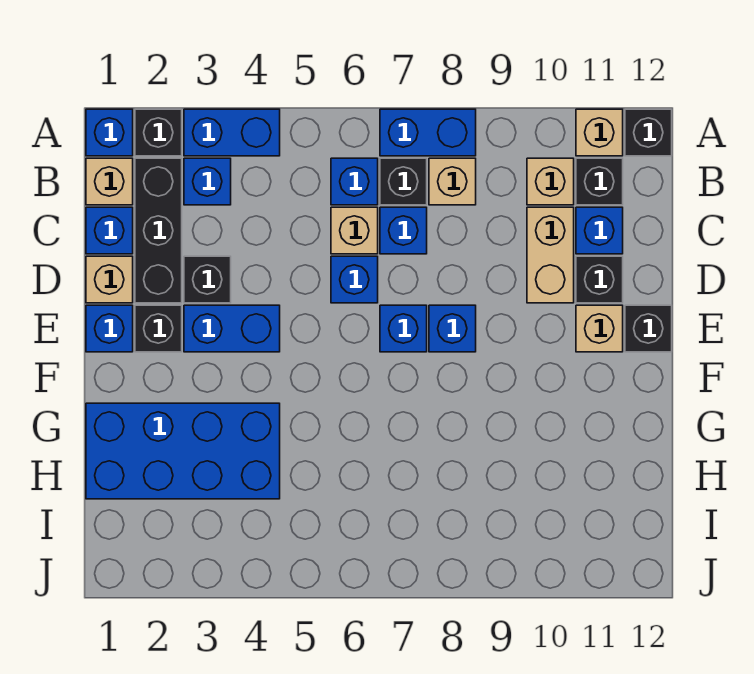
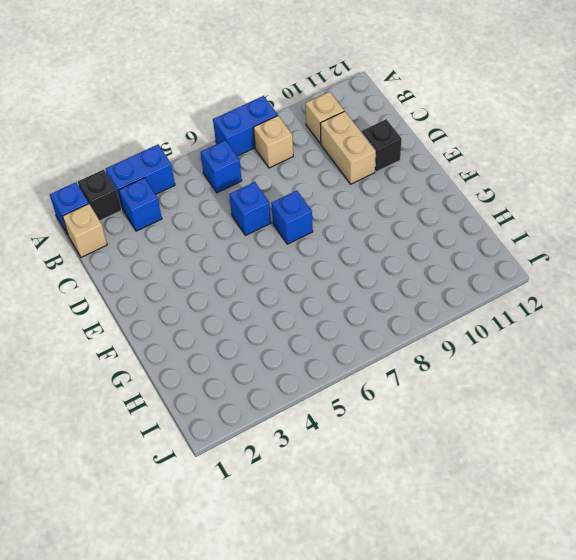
none -> tan 1x1 brick [576,109,623,156]
none -> black 1x1 brick [625,109,672,156]
none -> black 1x3 brick [135,158,182,303]
none -> black 1x1 brick [380,158,427,205]

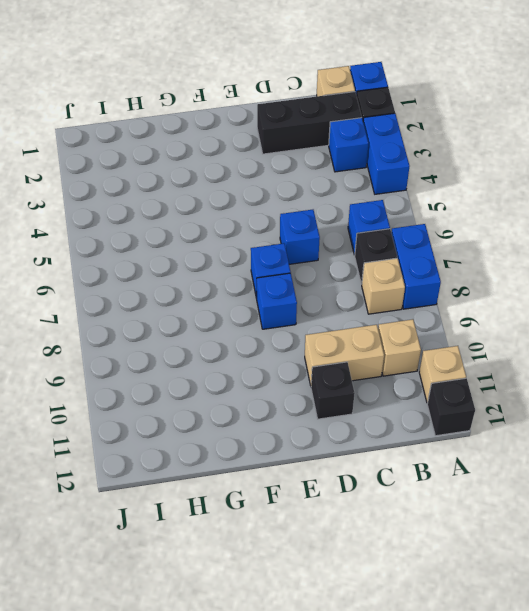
none -> black 1x1 brick [576,158,623,205]
none -> blue 1x1 brick [86,207,133,254]
none -> tan 1x1 brick [331,207,378,254]
none -> blue 1x1 brick [380,207,427,254]

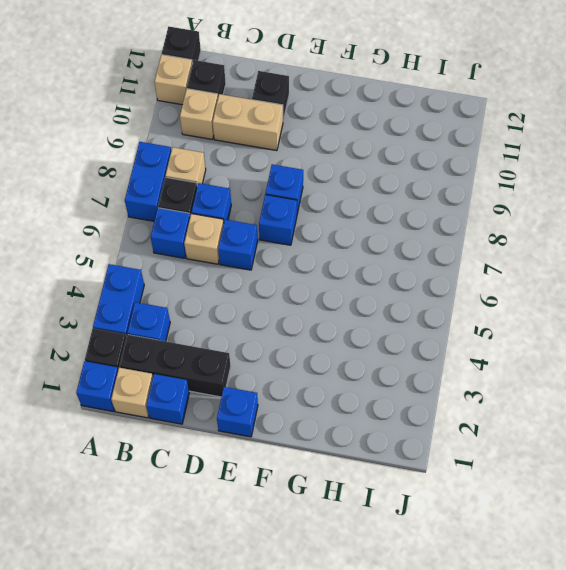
none -> blue 1x1 brick [576,207,623,254]
none -> tan 1x1 brick [86,256,133,303]
none -> black 1x1 brick [184,256,231,303]
none -> black 1x1 brick [135,305,182,352]

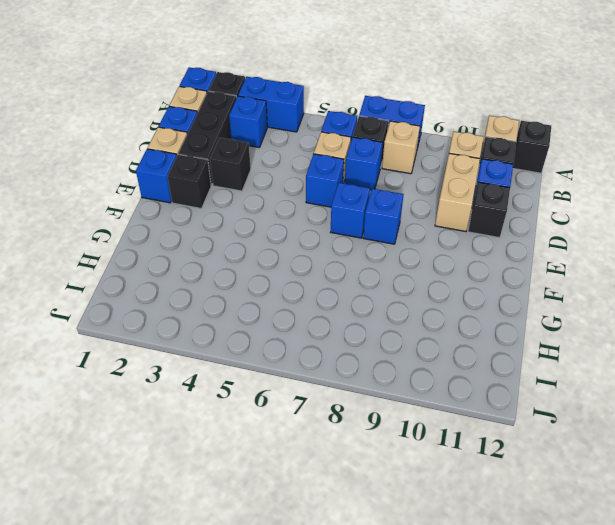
none -> blue 1x2 brick [184,305,280,352]
none -> tan 1x1 brick [576,305,623,352]
none -> black 1x1 brick [625,305,672,352]
none -> blue 2x4 brick [86,403,280,499]

